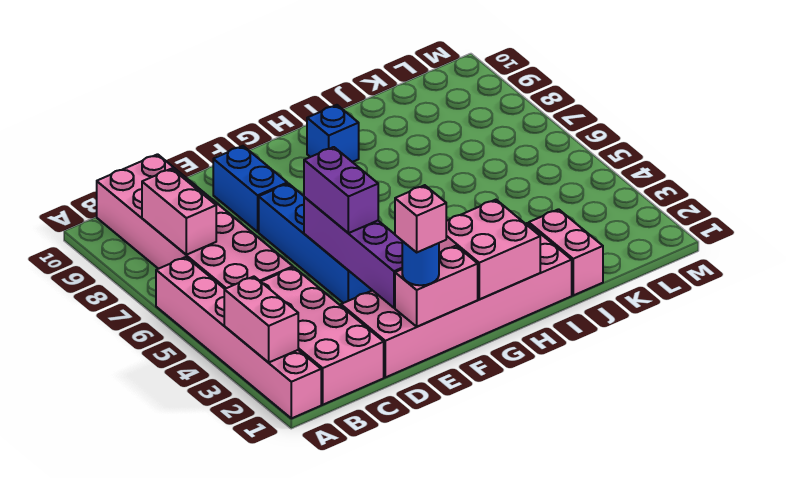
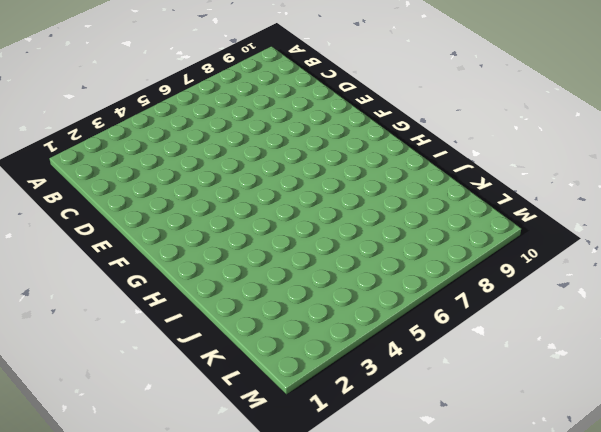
none -> pink 1x6 brick [156,257,321,418]
none -> pink 2x4 brick [261,267,384,405]
none -> pink 2x6 brick [97,154,293,289]

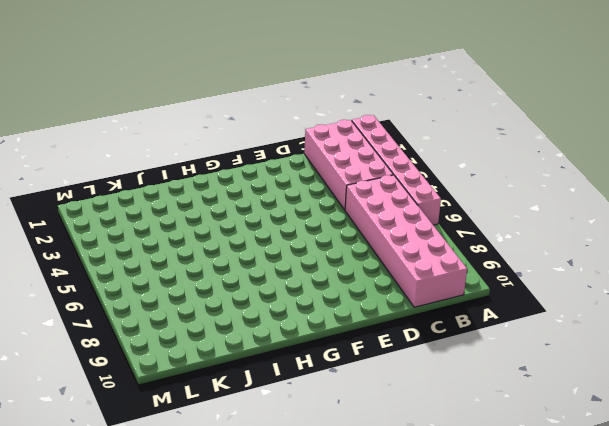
none -> pink 2x6 brick [341,223,572,377]
none -> blue 1x4 brick [259,183,372,303]
none -> blue 1x2 brick [213,146,287,232]

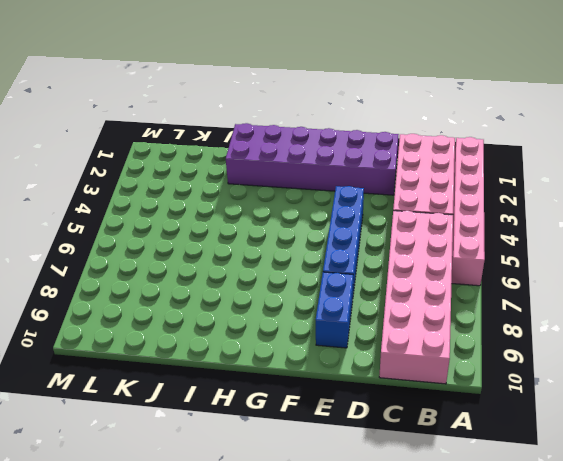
purple 2x6 brick [226,123,399,195] -> pink 2x6 brick [341,223,572,377]
none -> blue 1x1 brick [307,105,359,162]
none -> pink 1x2 brick [529,209,603,295]
none -> pink 1x2 brick [224,277,298,363]

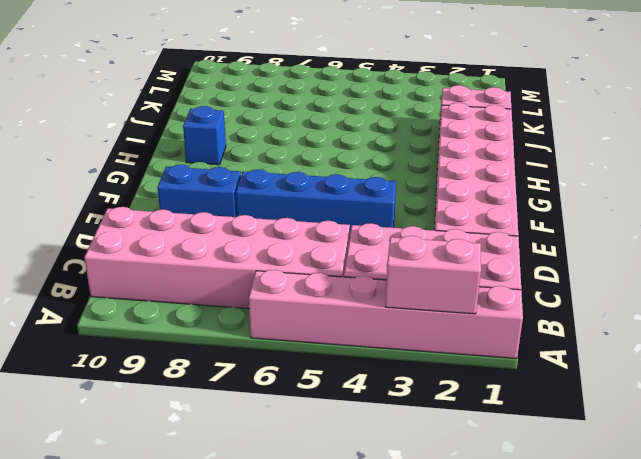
none -> pink 1x2 brick [142,169,216,255]
none -> pink 1x2 brick [395,246,478,327]
none -> purple 1x4 brick [304,197,402,308]

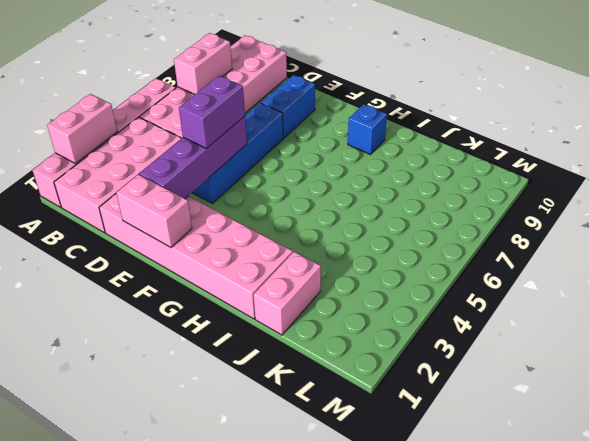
none -> pink 2x2 brick [439,200,540,299]
none -> blue 1x1 round brick [402,241,439,285]
none -> pink 1x1 brick [395,185,446,252]

